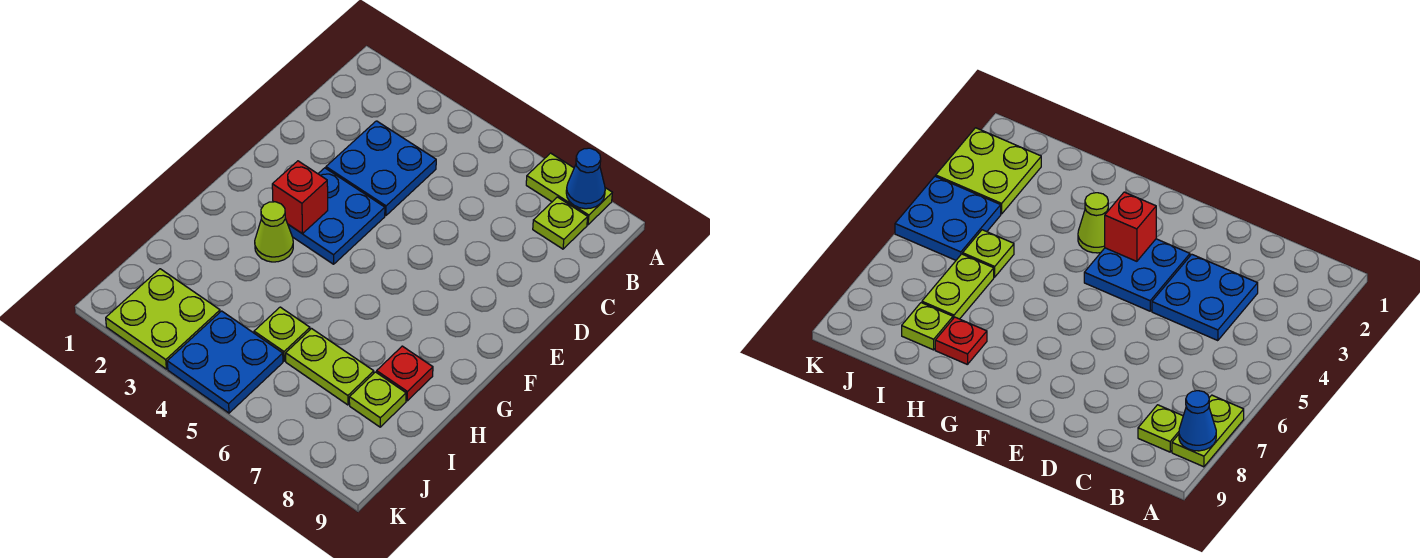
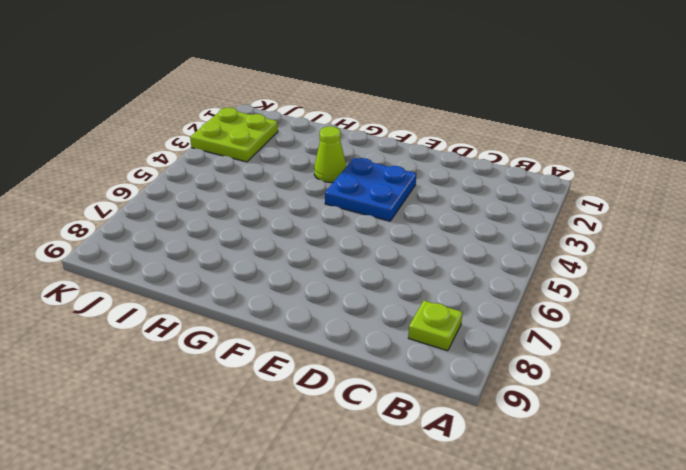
none -> lime 1x2 plate [526,153,612,225]
none -> blue 2x2 plate [326,121,436,215]
none -> red 1x1 plate [377,346,433,401]

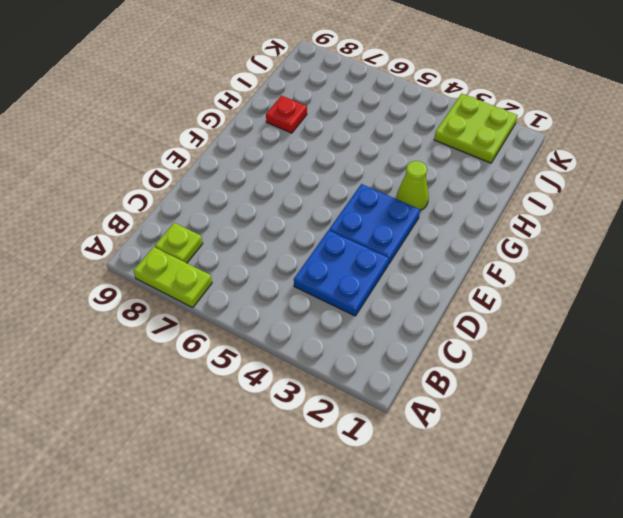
none -> lime 1x1 plate [254,307,310,361]
none -> lime 1x2 plate [286,329,374,405]
none -> lime 1x1 plate [349,372,406,427]

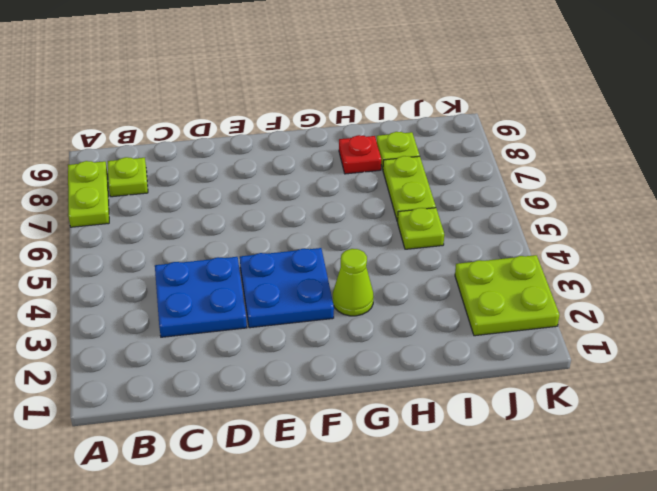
none -> blue 2x2 plate [167,311,283,413]
none -> blue 1x1 cone [566,148,605,209]
none -> red 1x1 brick [272,161,328,234]

